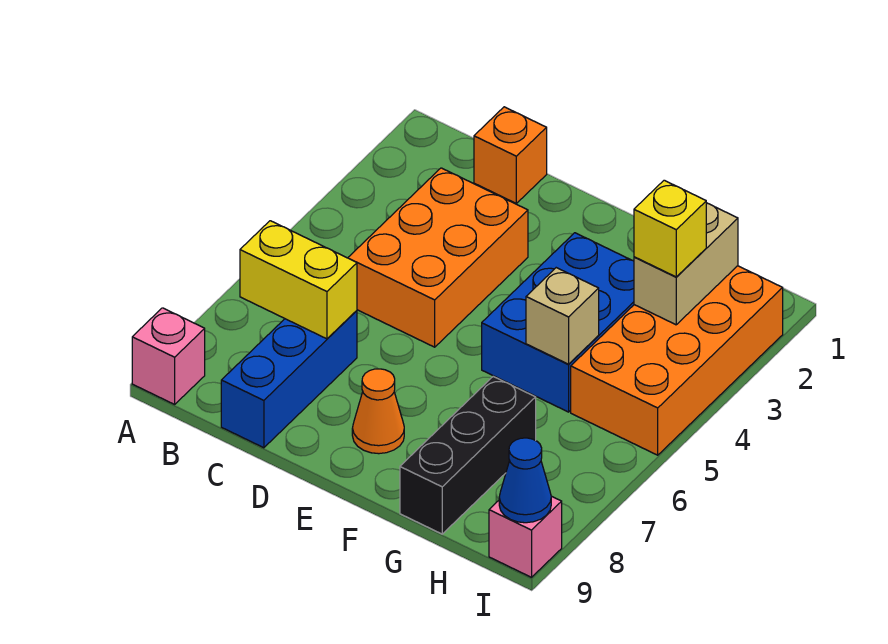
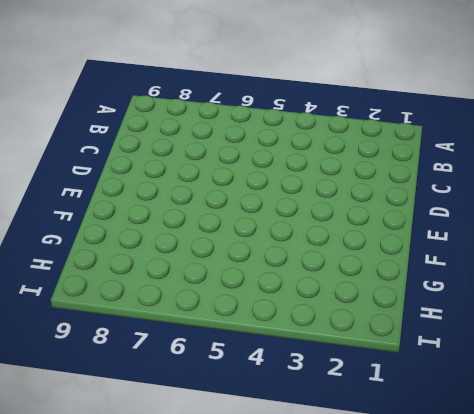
none -> pink 1x1 brick [132,308,205,404]
none -> orange 1x1 brick [474,107,547,203]
none -> orange 2x3 brick [348,168,528,347]

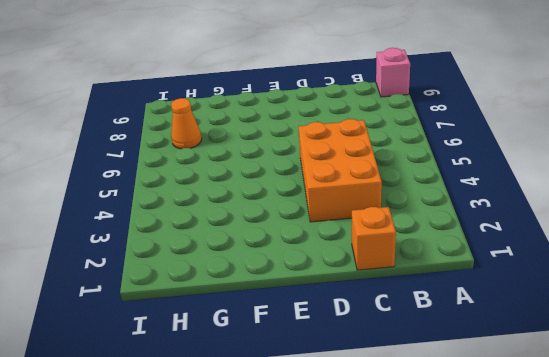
orange 1x1 cone [171,98,202,149] -> orange 1x1 cone moved to [352,369,404,454]
none -> blue 1x3 brick [221,311,357,448]
none -> blue 2x3 brick [482,233,634,412]
none -> black 1x3 brick [400,377,536,534]

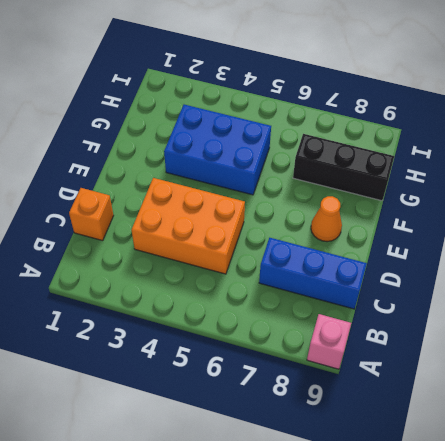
none -> orange 2x4 brick [571,266,783,455]
none -> pink 1x1 brick [489,496,562,577]
none -> yellow 1x2 brick [240,221,357,339]

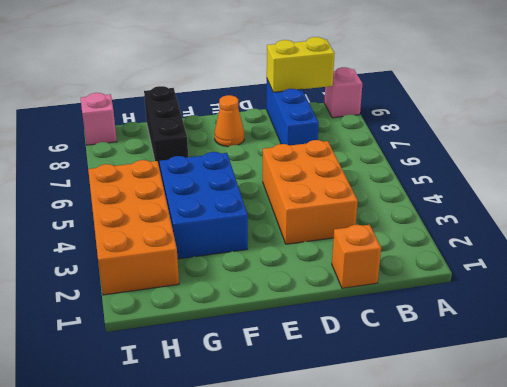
yellow 1x2 brick [267,37,335,92] -> yellow 1x2 brick moved to [240,221,357,339]
none -> tan 1x1 brick [526,268,599,364]
none -> tan 1x2 brick [634,203,738,325]
none -> blue 1x1 cone [499,438,551,523]

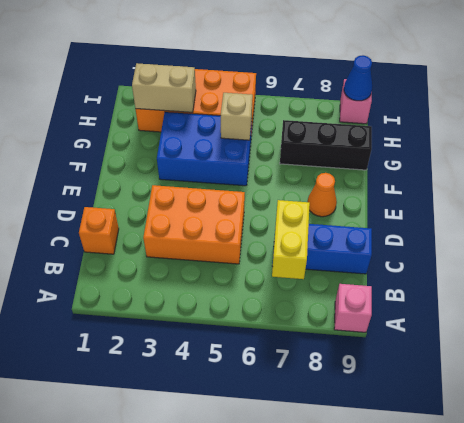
none -> yellow 1x1 brick [634,180,706,277]

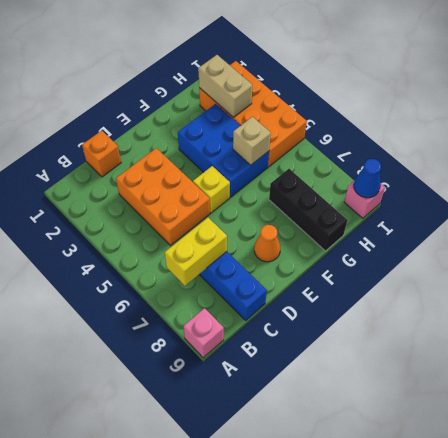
yellow 1x1 brick [193,166,230,213] -> yellow 1x1 brick moved to [634,180,706,277]

